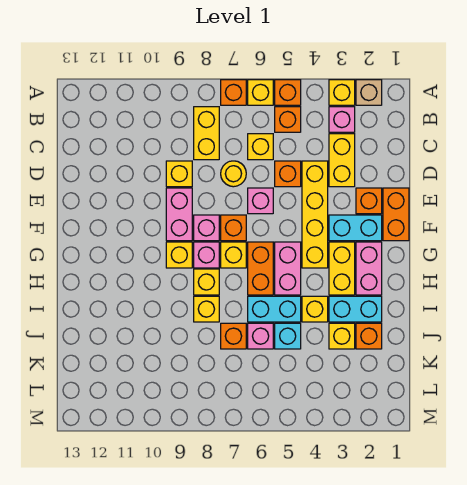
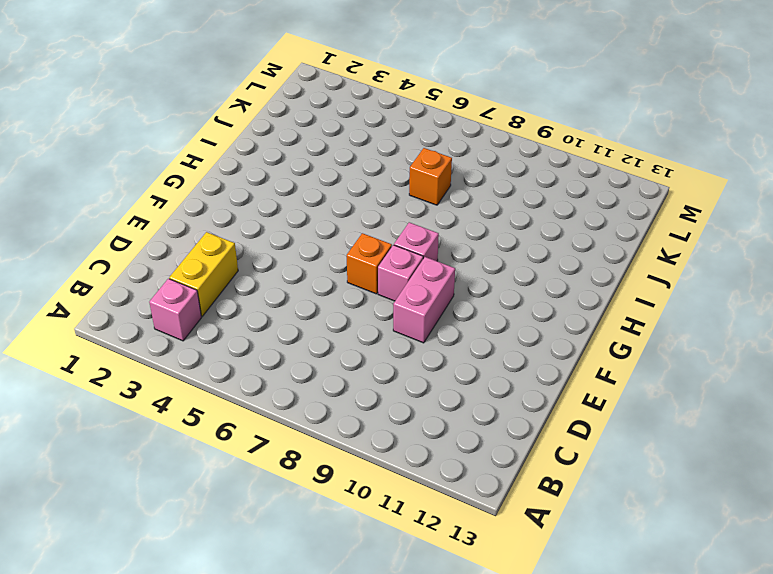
none -> tan 1x1 brick [356,80,382,105]
none -> yellow 1x1 brick [329,80,355,105]
none -> orange 1x1 brick [275,80,301,105]
none -> yellow 1x1 brick [248,80,273,105]

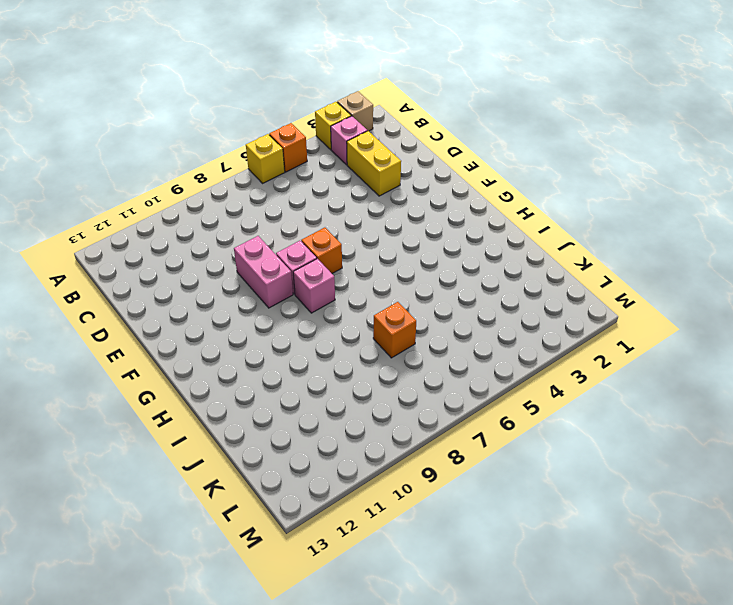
none -> orange 1x1 brick [221,80,246,105]
none -> orange 1x1 brick [275,107,301,132]
none -> yellow 1x2 brick [194,107,219,160]
none -> yellow 1x1 brick [248,134,273,160]

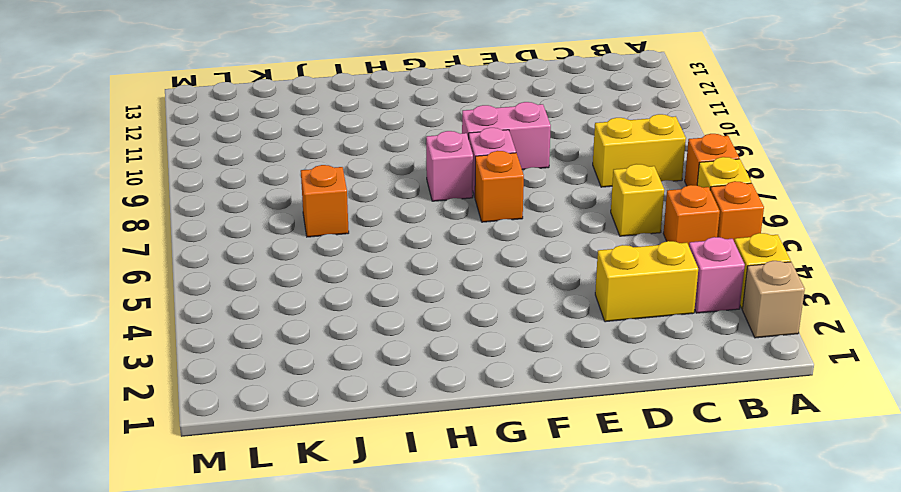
none -> yellow 1x4 brick [302,161,328,268]
none -> orange 1x1 brick [275,161,301,187]
none -> yellow 1x1 round brick [221,161,246,187]
none -> yellow 1x1 brick [166,161,192,187]

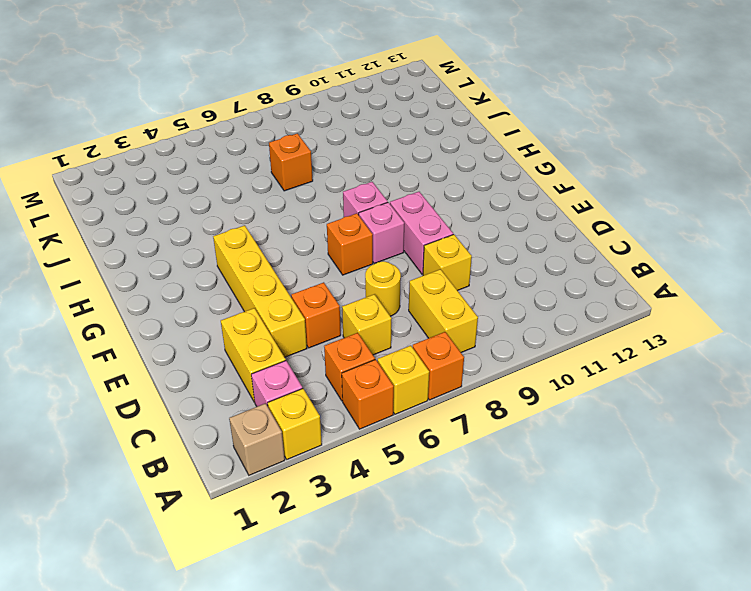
none -> orange 1x2 brick [383,188,409,241]
none -> orange 1x1 brick [356,188,382,214]
none -> pink 1x1 brick [248,188,273,214]
none -> cyan 1x2 brick [329,215,382,241]

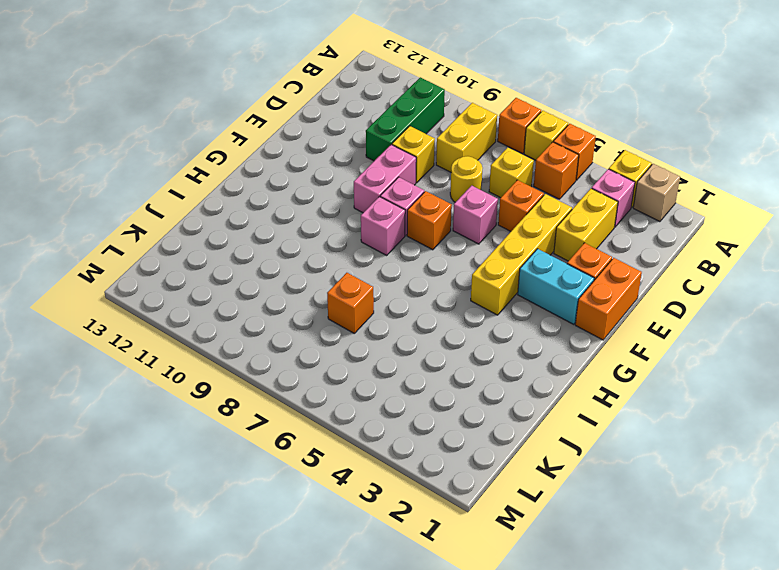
green 1x3 brick [366,77,445,161] -> none
none -> pink 1x2 brick [356,242,382,295]
none -> yellow 1x2 brick [329,242,355,295]
none -> pink 1x2 brick [275,242,301,295]
none -> orange 1x2 brick [248,242,273,295]

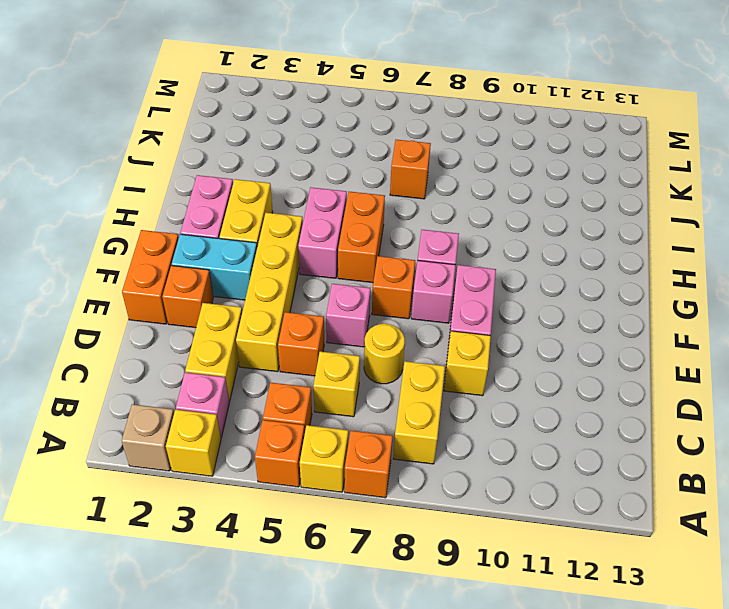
none -> yellow 1x1 brick [221,242,246,268]
none -> yellow 1x1 brick [166,242,192,268]
none -> yellow 1x1 brick [194,269,219,295]
none -> cyan 1x2 brick [329,296,382,322]

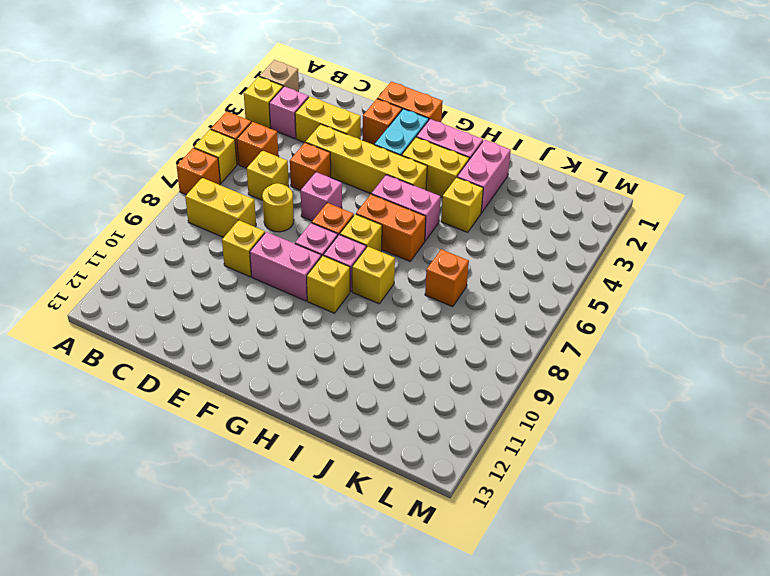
pink 1x2 brick [457,140,511,213] -> cyan 1x2 brick [329,296,382,322]
none -> cyan 1x2 brick [248,296,301,322]
none -> yellow 1x1 brick [194,296,219,322]
none -> orange 1x1 brick [356,323,382,349]
none -> yellow 1x1 brick [329,323,355,349]

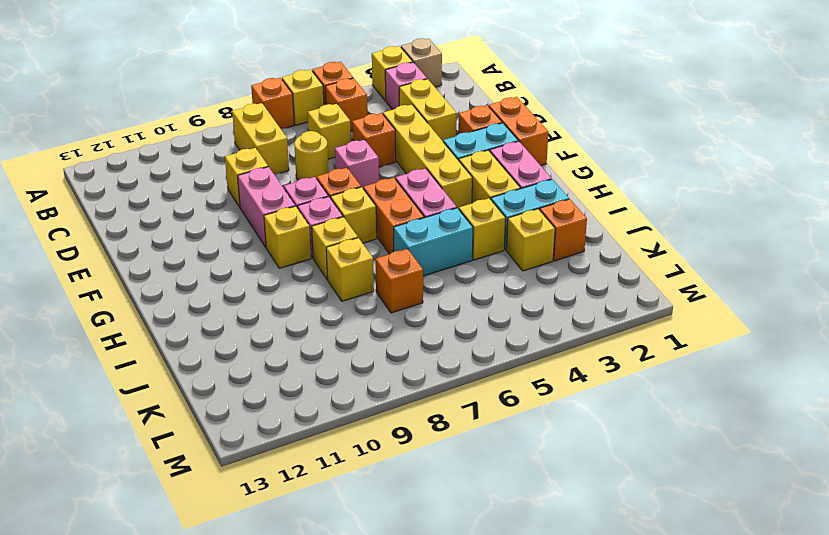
none -> cyan 1x1 brick [275,323,301,349]
none -> pink 1x1 brick [248,323,273,349]

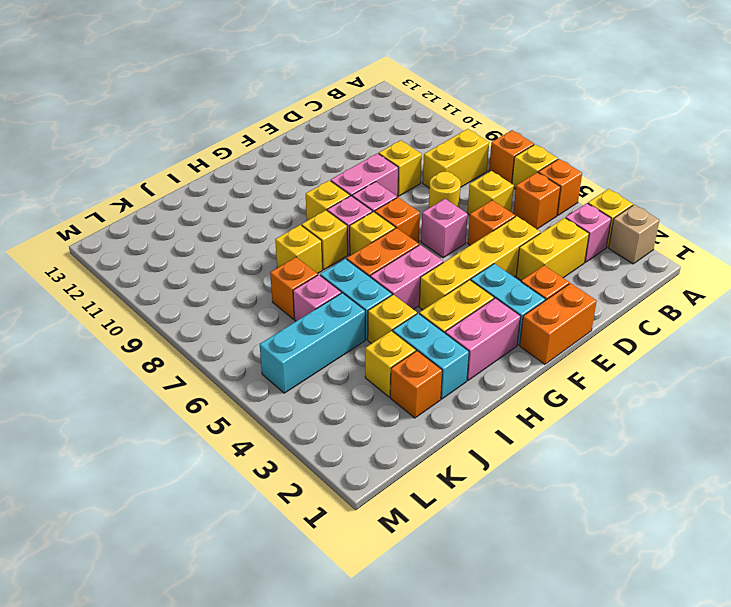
cyan 1x3 brick [260,293,365,393] -> cyan 1x1 brick [275,323,301,349]

